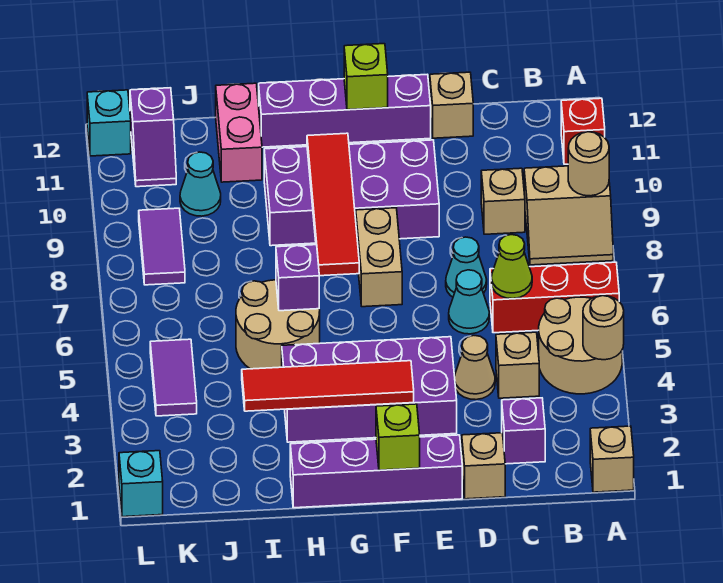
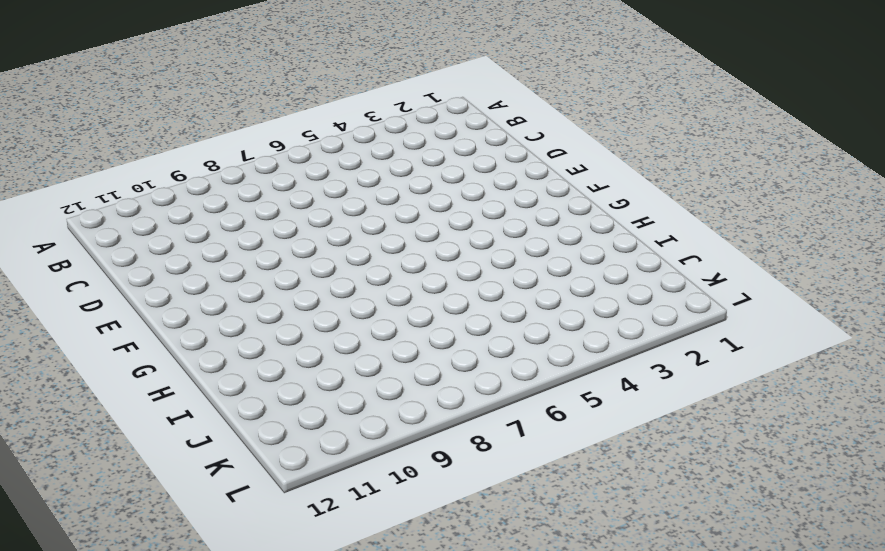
none -> tan 1x1 brick [590,426,634,492]
none -> tan 2x2 round brick [539,297,622,394]
none -> red 1x3 brick [490,262,619,333]
none -> tan 2x2 slope [524,166,613,265]

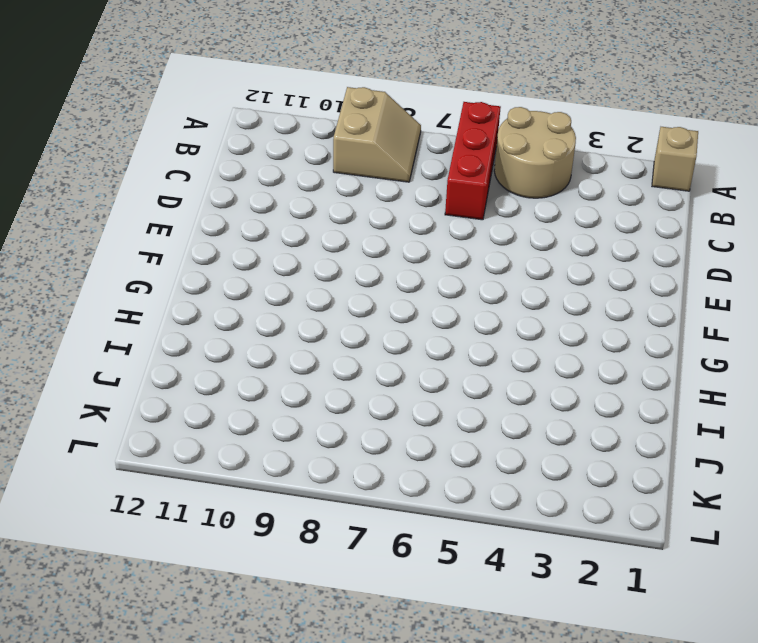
none -> red 1x1 brick [561,98,605,164]
none -> purple 1x1 brick [502,398,545,464]
none -> tan 1x1 brick [496,332,539,398]
none -> tan 1x1 brick [481,168,525,234]

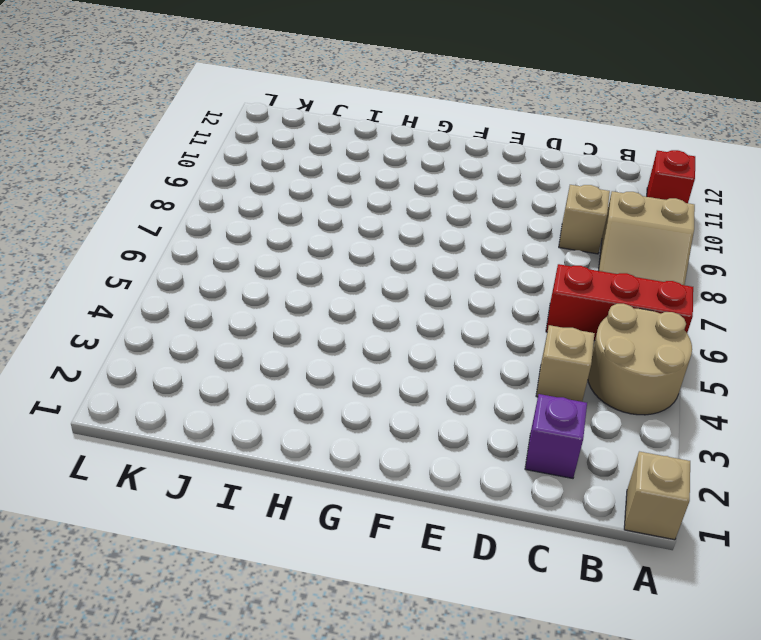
none -> tan 1x1 brick [462,433,505,499]
none -> tan 1x1 cone [455,336,495,400]
none -> cyan 1x1 cone [449,270,489,334]
none -> cyan 1x1 cone [446,237,487,297]

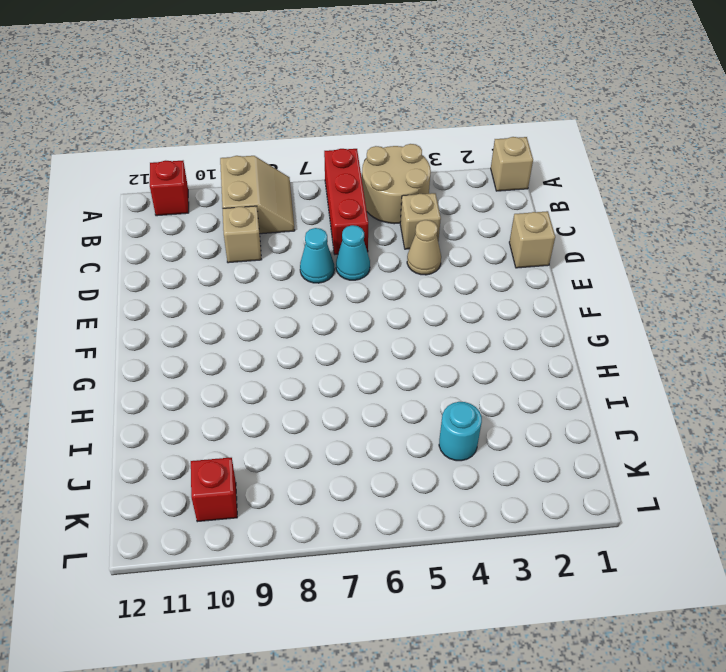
cyan 1x1 round brick [439,402,482,461] -> none
red 1x1 brick [191,458,237,522] -> none
none -> purple 1x1 brick [502,398,545,464]
none -> tan 1x1 brick [430,72,473,138]
none -> purple 1x4 brick [290,435,462,508]
none -> purple 2x4 brick [282,337,457,442]

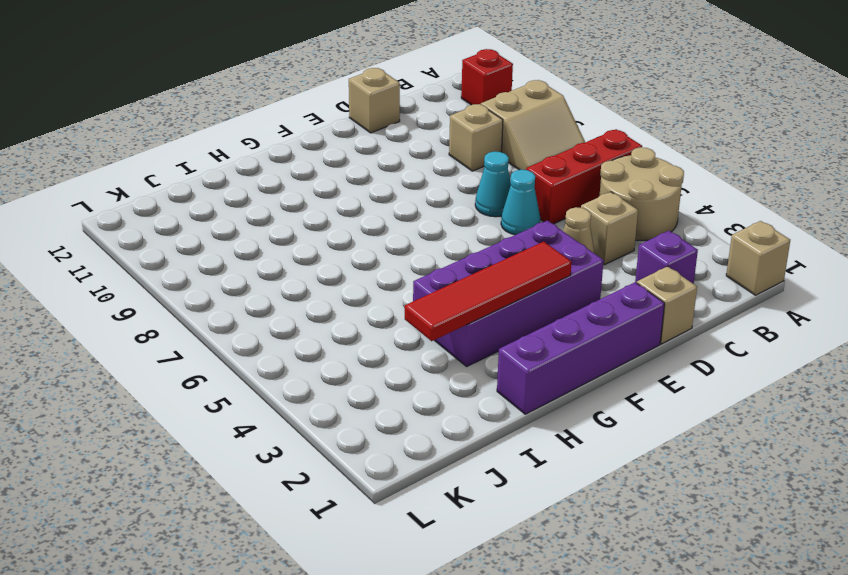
none -> purple 2x4 brick [264,140,439,246]
none -> purple 1x4 brick [259,75,431,147]
none -> tan 1x2 brick [356,208,402,307]
none -> tan 2x2 round brick [236,280,320,369]

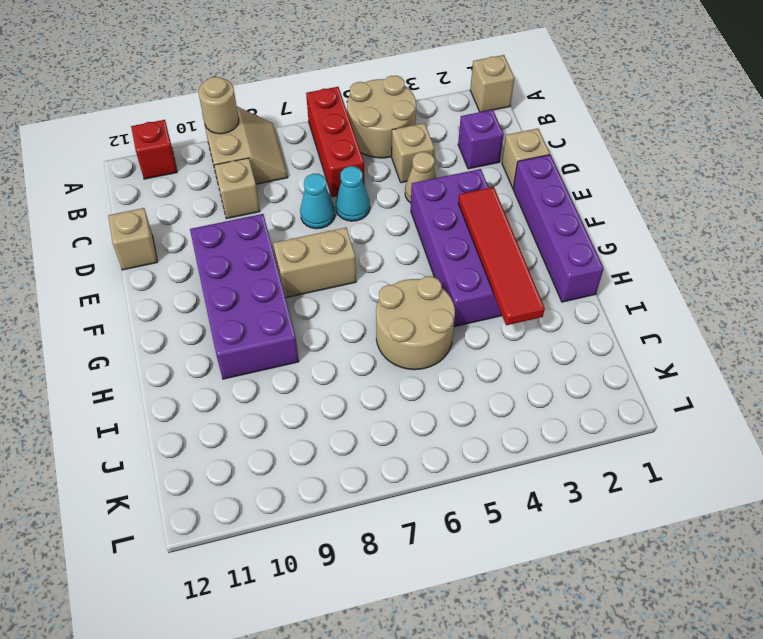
none -> purple 1x4 brick [259,75,431,147]
none -> pink 1x2 brick [216,83,262,182]
none -> cyan 1x1 cone [180,152,221,216]
none -> purple 1x2 tile [150,339,197,416]

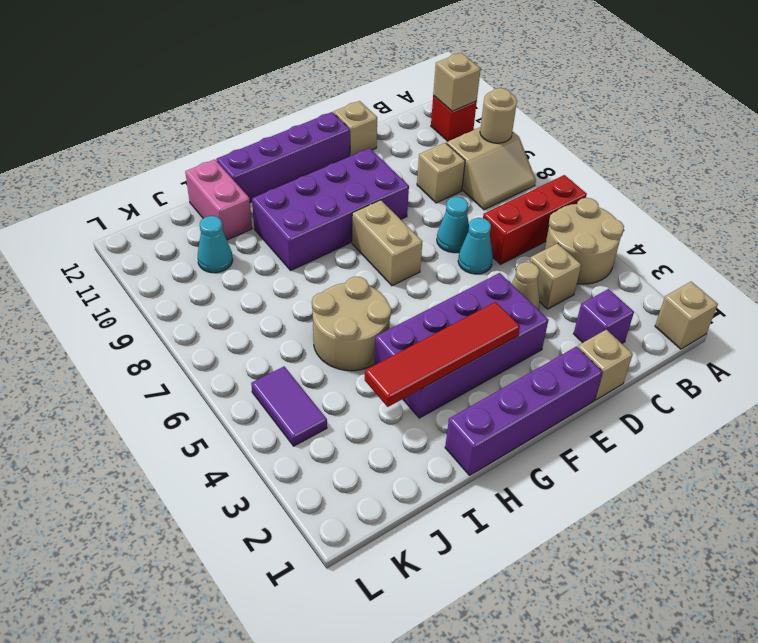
tan 1x1 brick [433,53,481,111] -> none
none -> purple 1x2 tile [139,208,185,285]
none -> purple 1x2 slope [130,88,176,187]
none -> cyan 1x1 brick [119,451,163,517]
none -> cyan 1x1 brick [87,90,131,156]

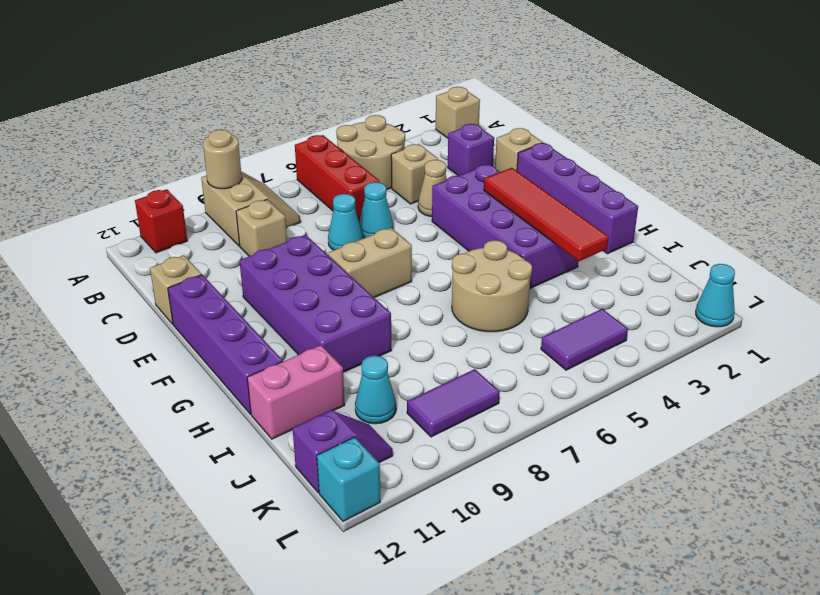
cyan 1x1 cone [696,264,735,327] -> cyan 1x1 brick [119,451,163,517]
none -> tan 1x1 round brick [583,296,624,360]
none -> lime 1x1 cone [491,235,532,299]
none -> lime 1x1 brick [376,404,420,470]
none -> lime 1x1 brick [344,44,388,110]

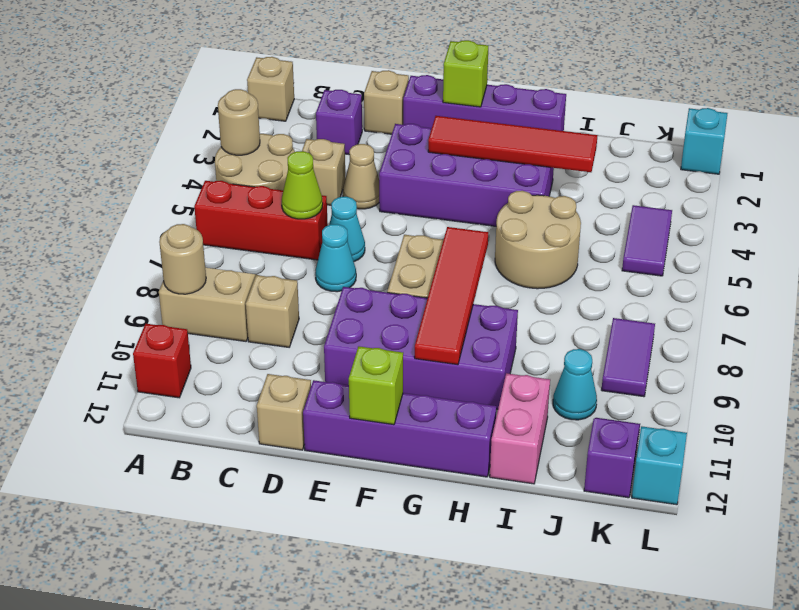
none -> purple 1x1 brick [276,245,319,311]

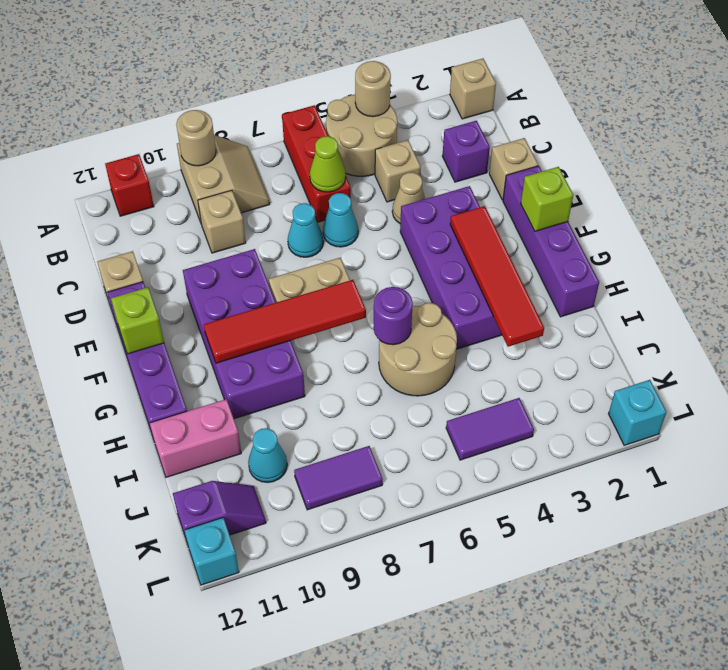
purple 1x1 round brick [374,287,413,345] -> purple 1x1 brick [276,245,319,311]

